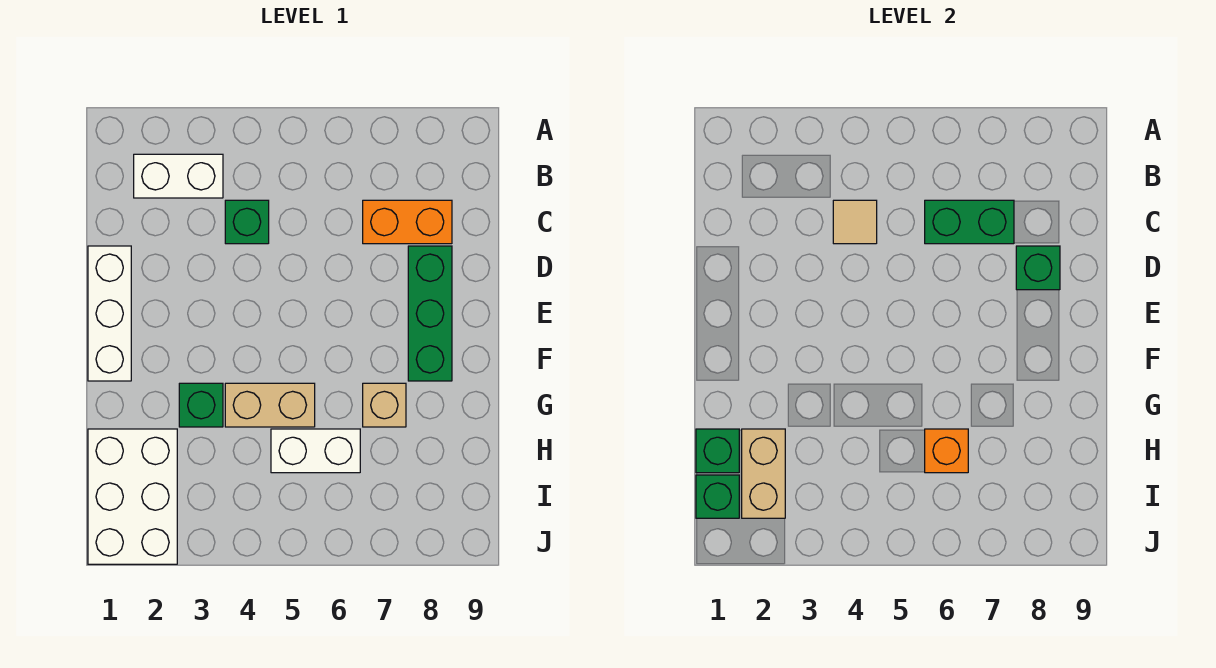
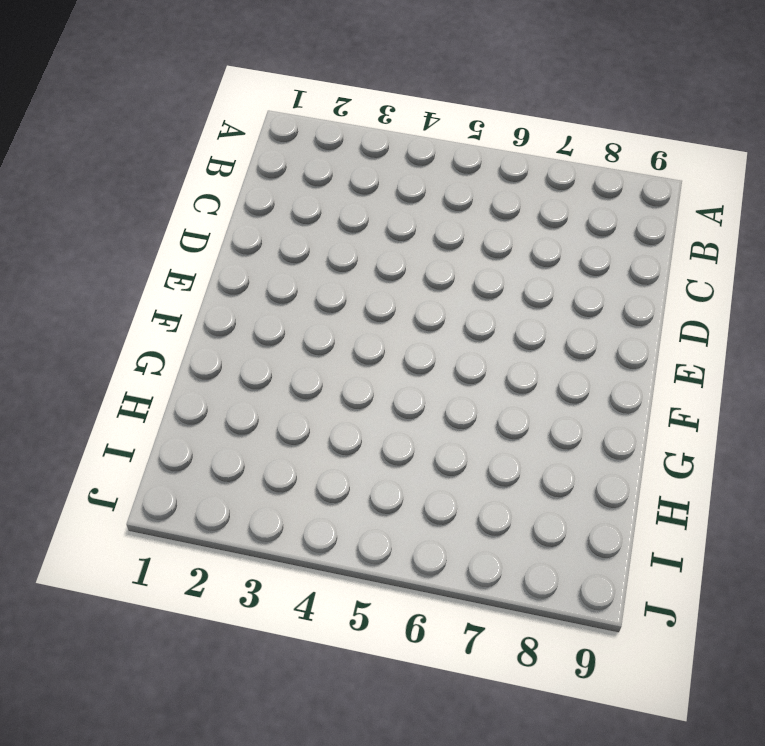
none -> white 1x2 brick [134,154,223,198]
none -> green 1x1 brick [225,200,269,244]
none -> orange 1x2 brick [363,200,452,244]

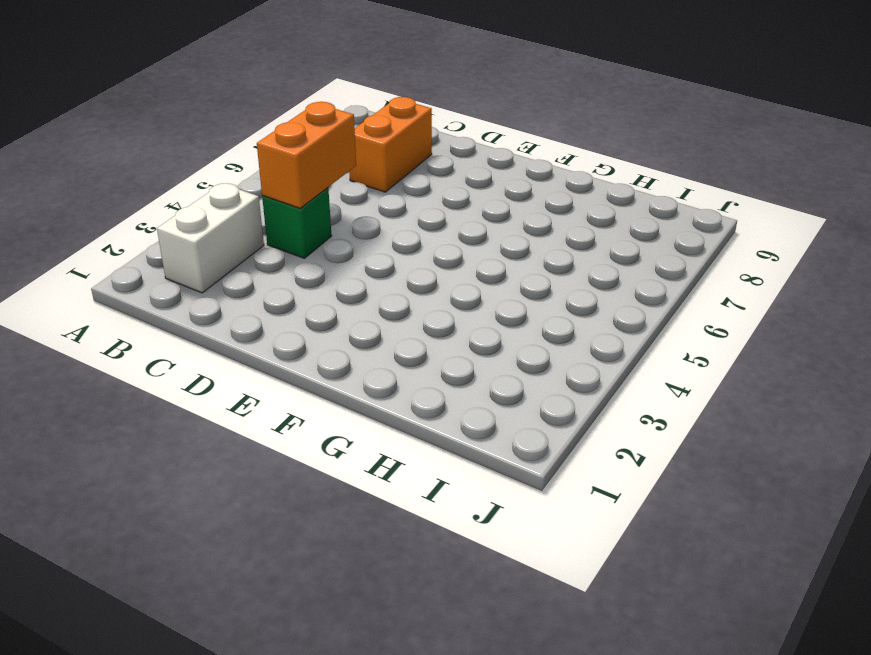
orange 1x2 brick [257,102,356,208] -> tan 1x1 tile [833,200,877,244]
none -> white 1x3 brick [88,246,131,381]
none -> green 1x3 brick [408,246,452,381]
none -> green 1x1 brick [179,383,223,427]

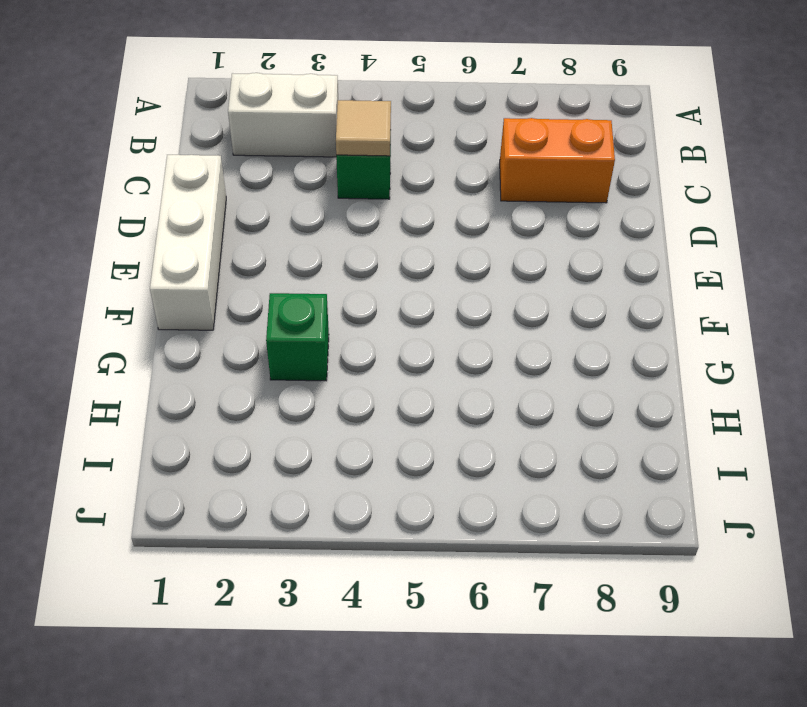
none -> green 1x3 brick [408,246,452,381]
none -> tan 1x2 brick [225,383,315,427]
none -> tan 1x1 brick [363,383,406,427]

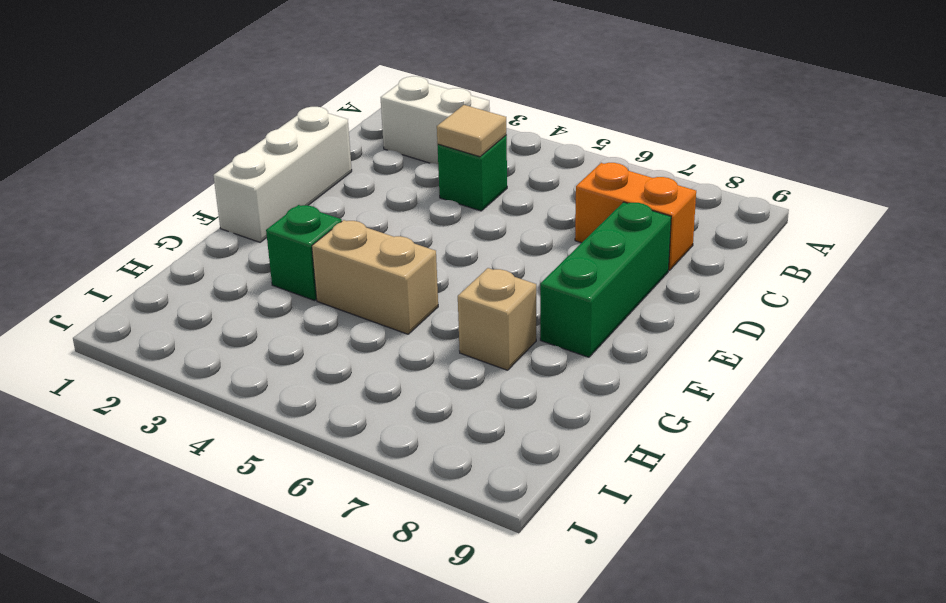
none -> white 2x3 brick [88,429,177,564]
none -> white 1x2 brick [271,429,360,473]
none -> green 1x2 brick [925,200,1014,244]

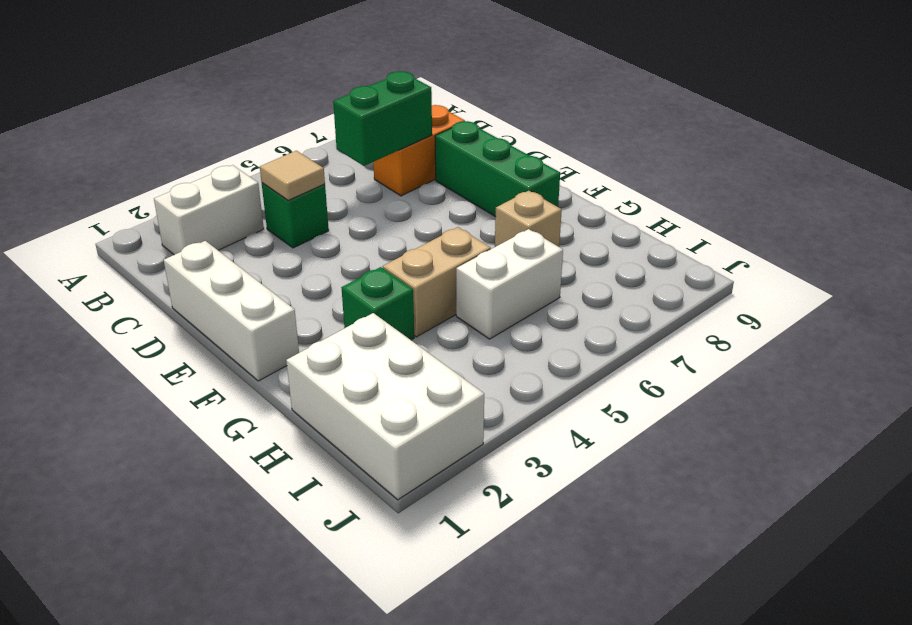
none -> green 1x1 brick [1016,246,1060,290]
none -> green 1x1 brick [696,429,739,473]
none -> tan 1x2 brick [742,429,785,518]

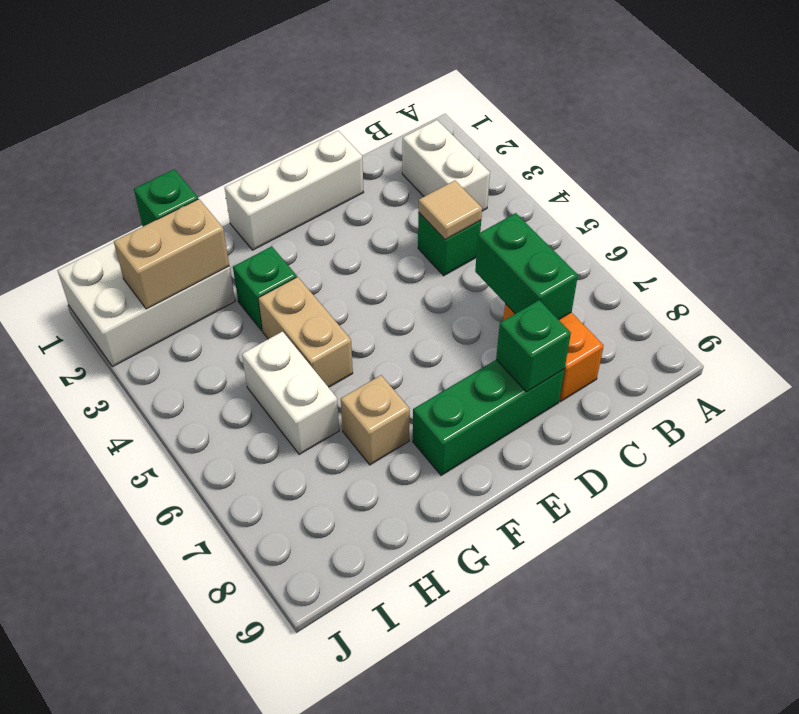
none -> orange 1x1 brick [925,429,968,473]
none -> green 1x1 brick [696,475,739,518]

